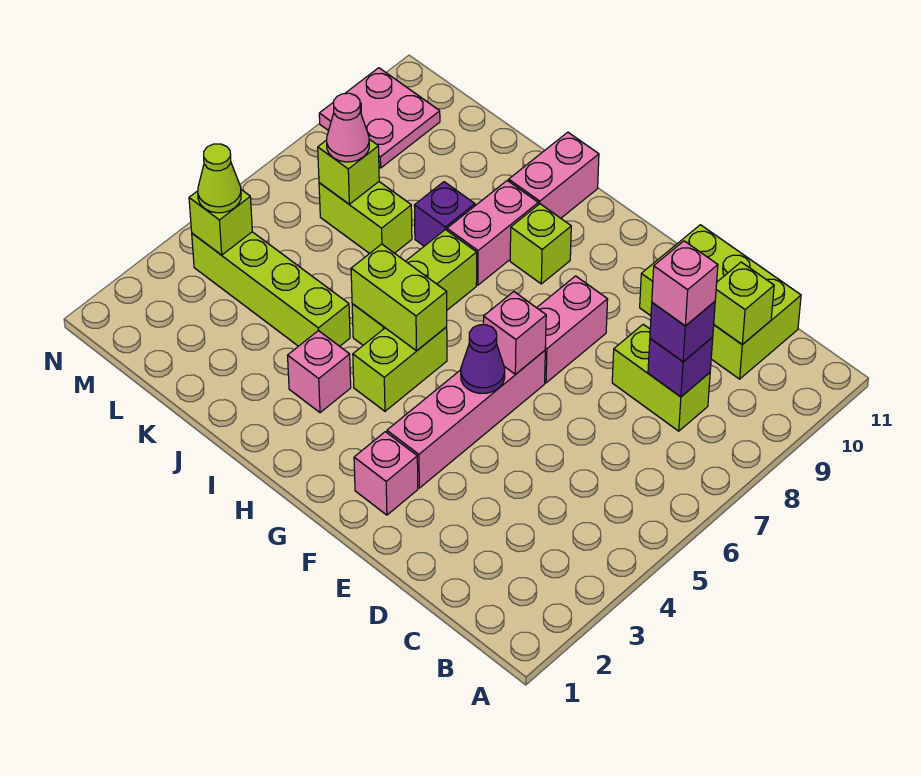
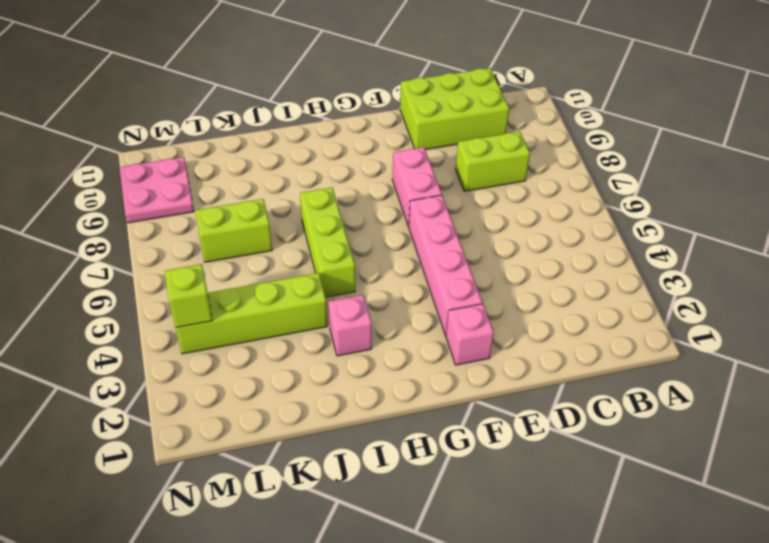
none -> lime 1x2 brick [353,327,447,411]
none -> lime 1x1 brick [510,204,571,284]
none -> pink 1x2 brick [447,181,538,285]

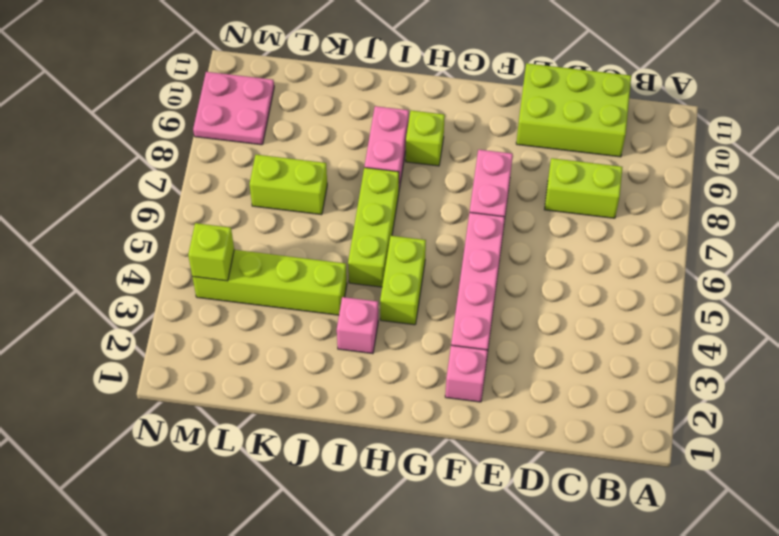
none -> pink 1x2 brick [509,132,599,218]
none -> purple 1x1 brick [414,182,475,246]
none -> purple 1x1 brick [648,337,713,397]

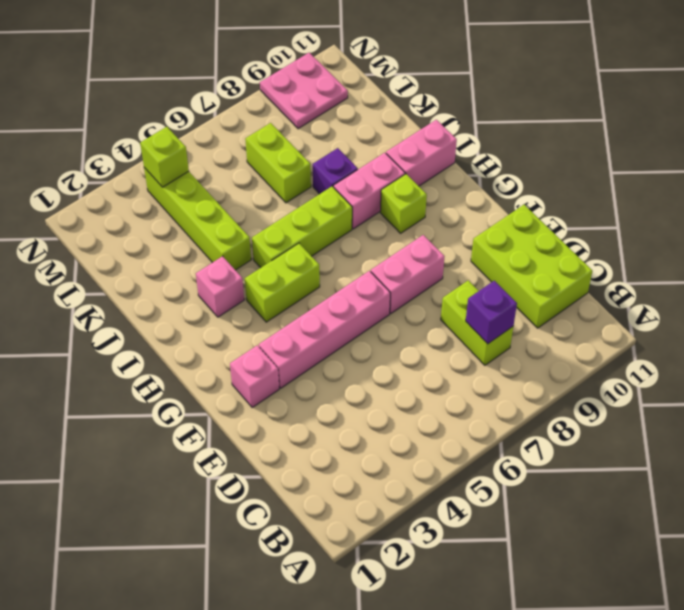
none -> lime 1x1 brick [714,262,774,345]
none -> purple 1x1 cone [461,325,505,393]
none -> pink 1x1 brick [483,292,546,374]

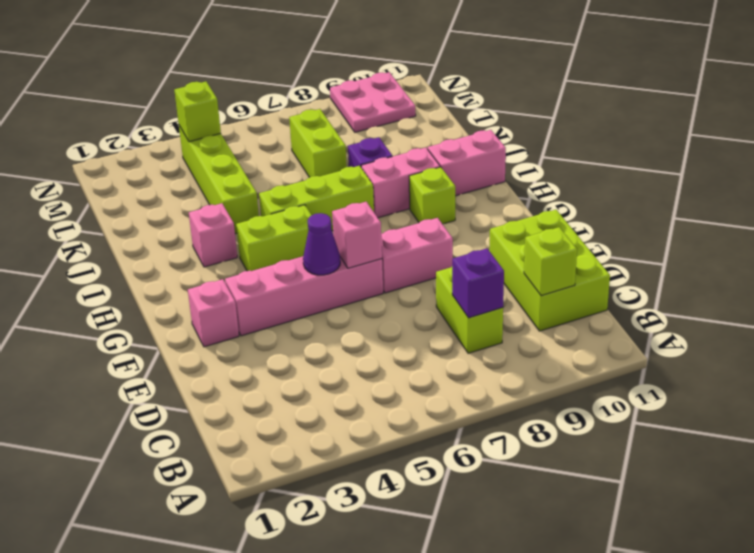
none -> lime 1x2 brick [351,244,447,351]
none -> lime 1x1 brick [318,139,379,204]
none -> purple 1x1 brick [650,302,715,362]

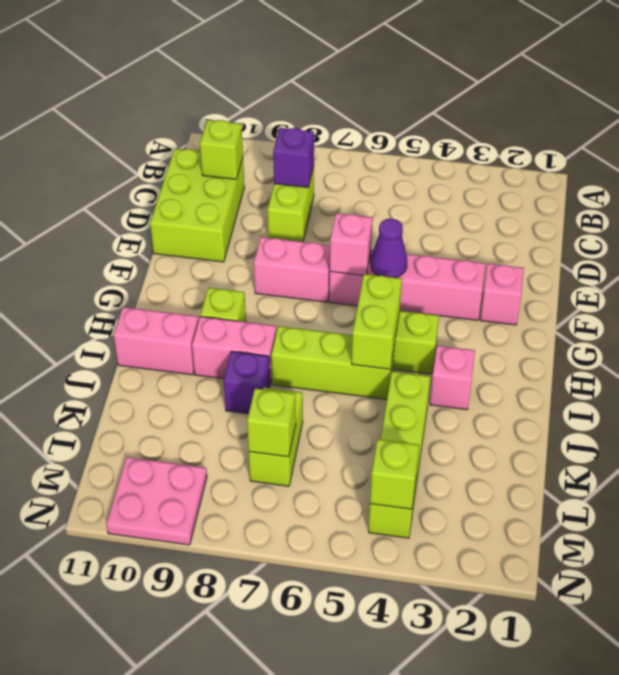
none -> purple 1x1 brick [650,302,715,362]
none -> pink 1x1 cone [327,93,369,162]
none -> lime 1x1 cone [198,144,241,213]

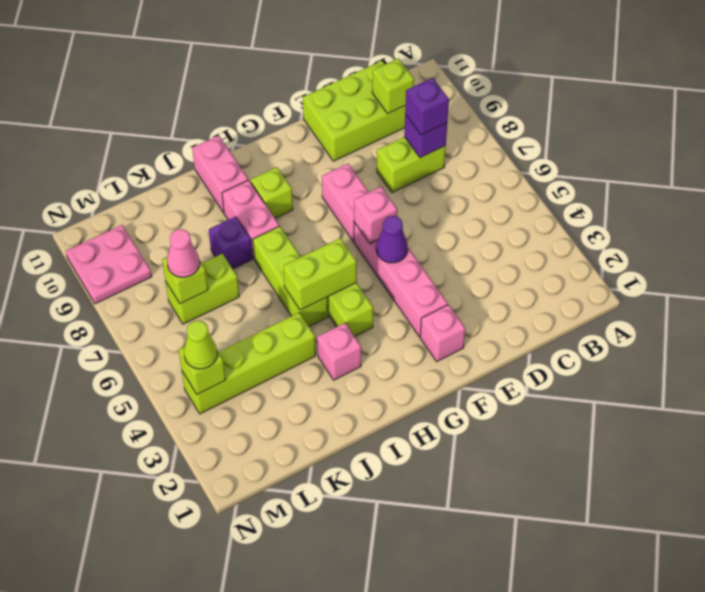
none -> pink 1x1 brick [652,241,718,326]

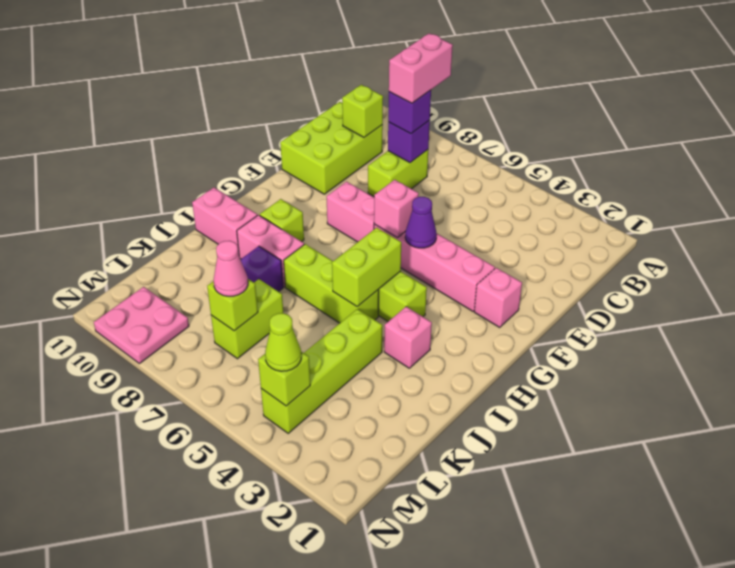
pink 1x2 brick [389,33,453,103] -> pink 1x1 brick [652,241,718,326]

